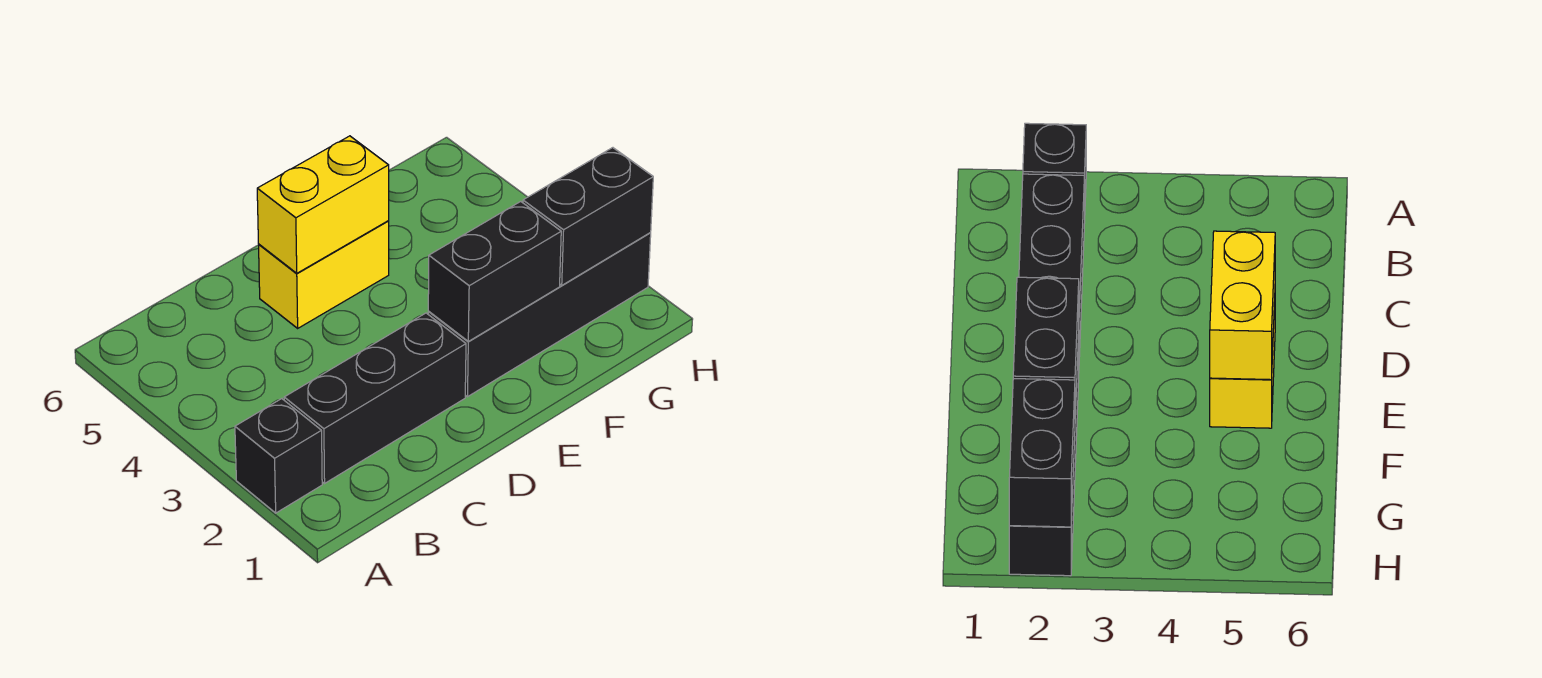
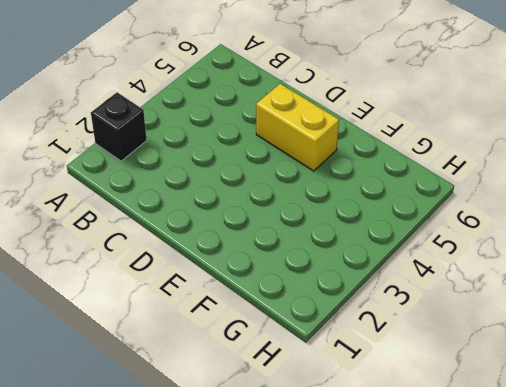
none -> black 1x3 brick [284,313,466,483]
none -> black 1x4 brick [428,233,651,397]

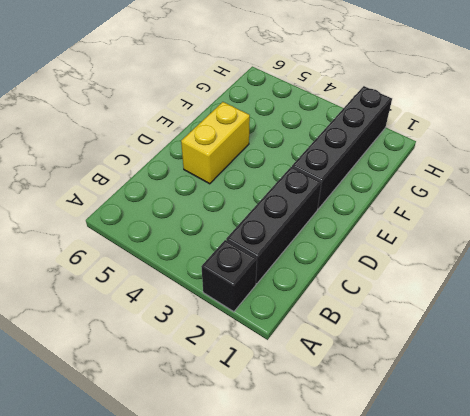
none -> yellow 1x2 brick [257,136,389,273]
none -> black 1x2 brick [428,201,561,341]

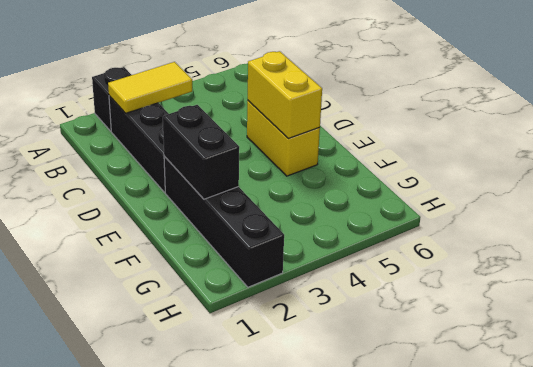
yellow 1x2 tile [108,62,192,113] -> none
none -> black 1x2 brick [523,148,653,285]

